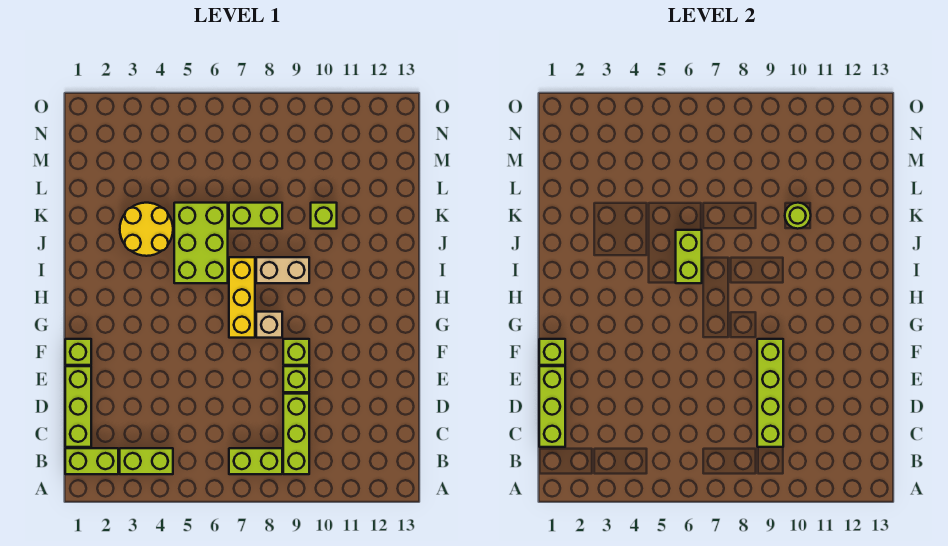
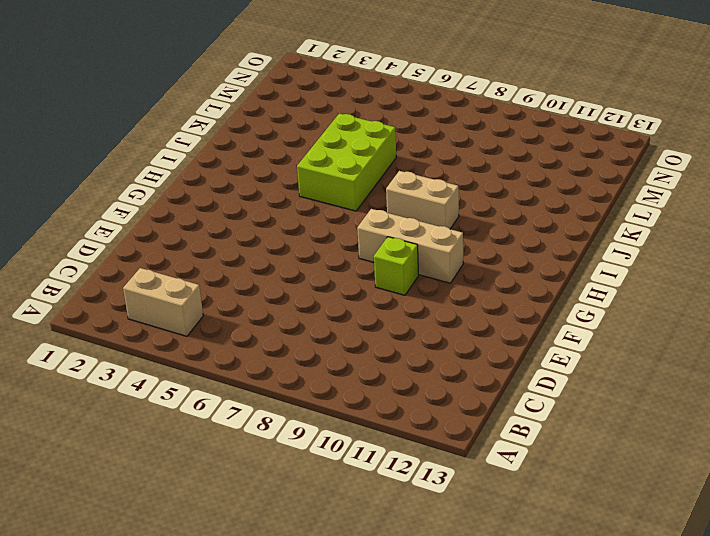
tan 1x2 brick [123,268,203,336] -> lime 1x2 brick [120,448,173,474]
tan 1x3 brick [357,209,463,283] -> tan 1x1 brick [256,312,282,338]
none -> lime 1x2 brick [65,448,118,474]
none -> lime 1x2 brick [229,448,282,474]
none -> lime 1x3 brick [283,394,309,474]

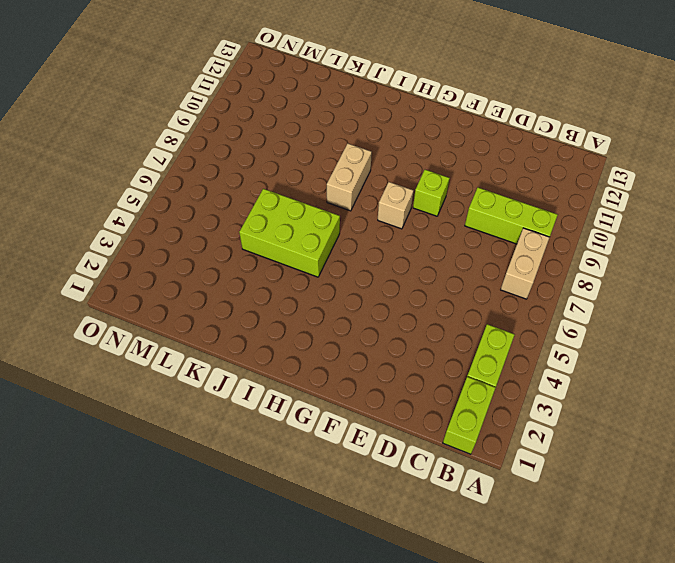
tan 1x2 brick [501,228,550,299] -> lime 1x2 brick [229,448,282,474]
none -> lime 1x3 brick [65,366,91,447]
none -> lime 1x1 brick [283,366,309,392]
none -> lime 1x1 brick [65,339,91,365]

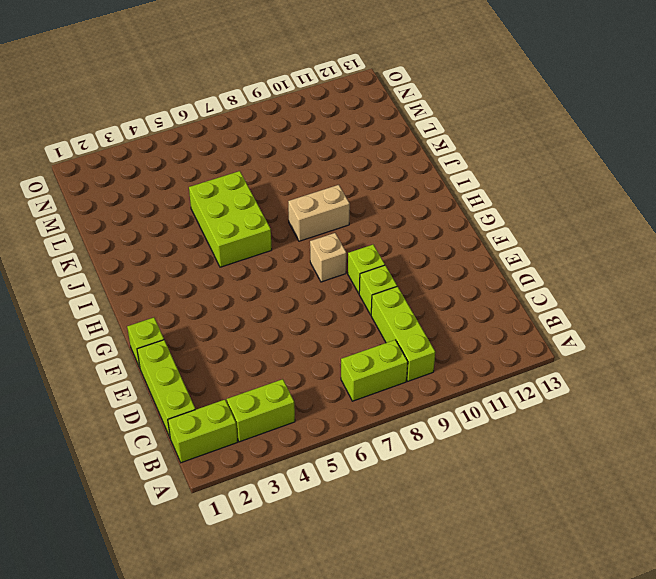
none -> yellow 1x3 brick [229,257,255,338]
none -> yellow 2x2 round brick [120,203,173,256]
none -> lime 1x2 brick [229,203,282,229]

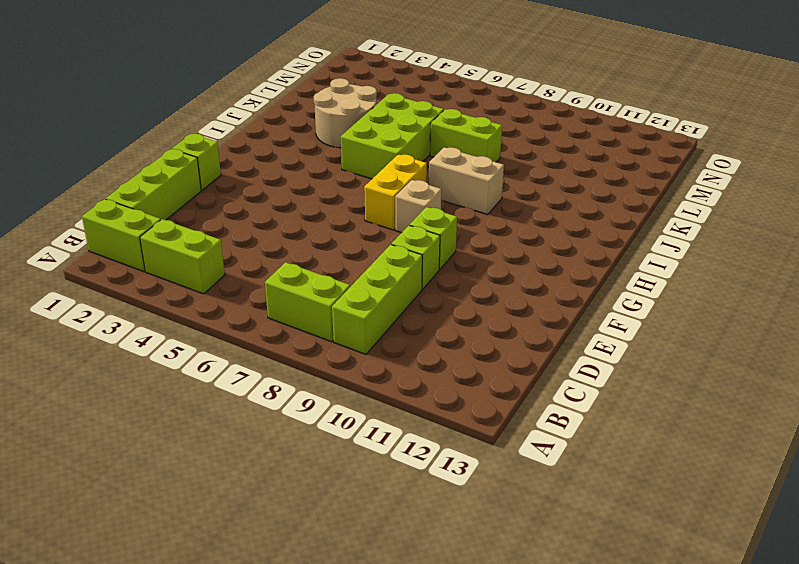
yellow 1x2 brick [364,154,427,230] -> yellow 1x3 brick [229,257,255,338]
tan 2x2 round brick [314,78,377,148] -> yellow 2x2 round brick [120,203,173,256]
none -> lime 1x1 brick [311,203,337,229]
none -> lime 1x3 brick [539,366,565,447]
none -> lime 1x4 brick [757,339,783,447]

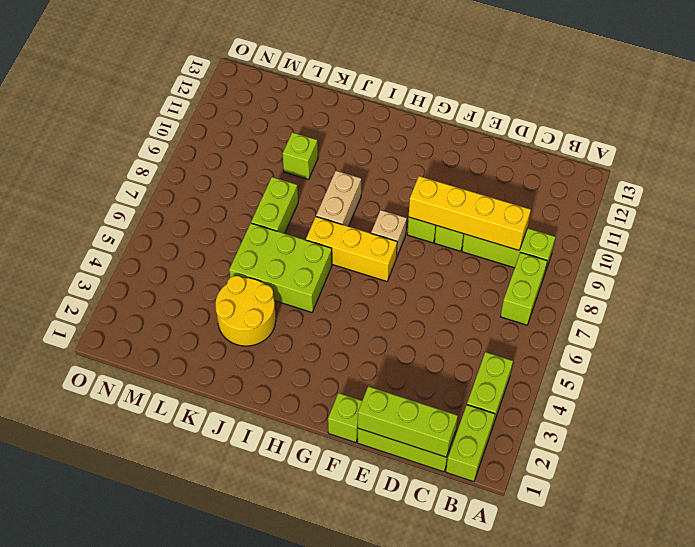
yellow 1x4 brick [409,176,531,250] -> lime 1x4 brick [757,339,783,447]
none -> lime 1x1 brick [539,339,565,365]
none -> lime 1x2 brick [676,230,702,283]
none -> lime 1x1 round brick [785,203,811,229]

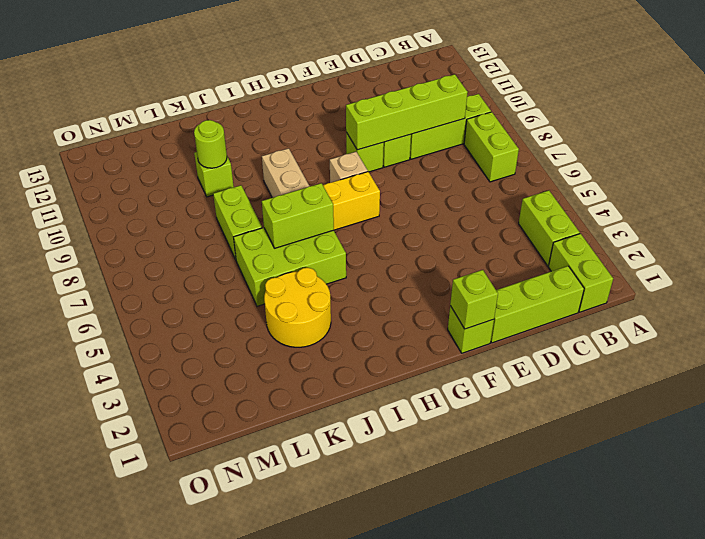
none -> lime 1x3 brick [539,366,565,447]

